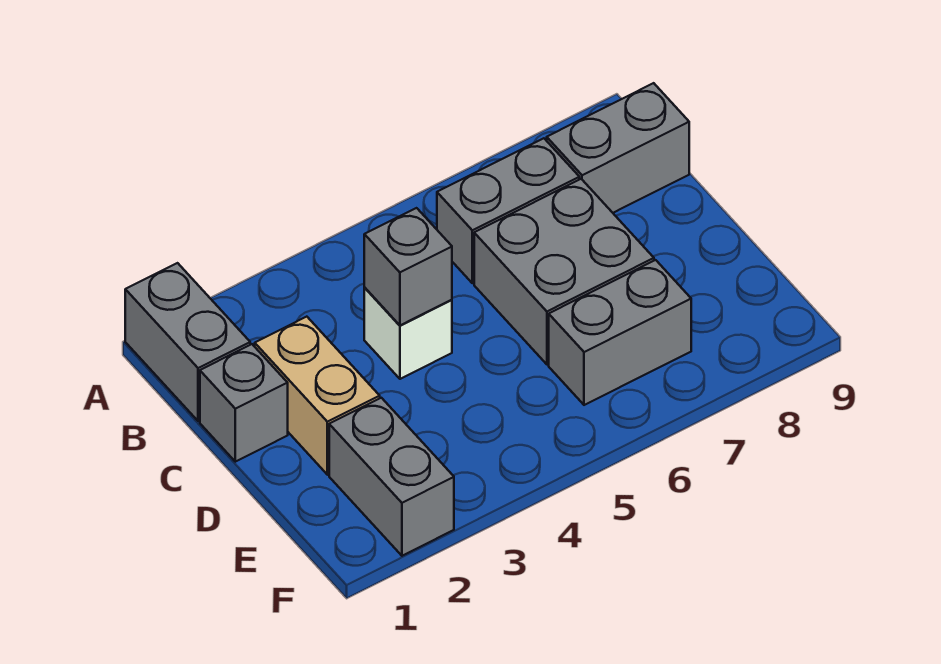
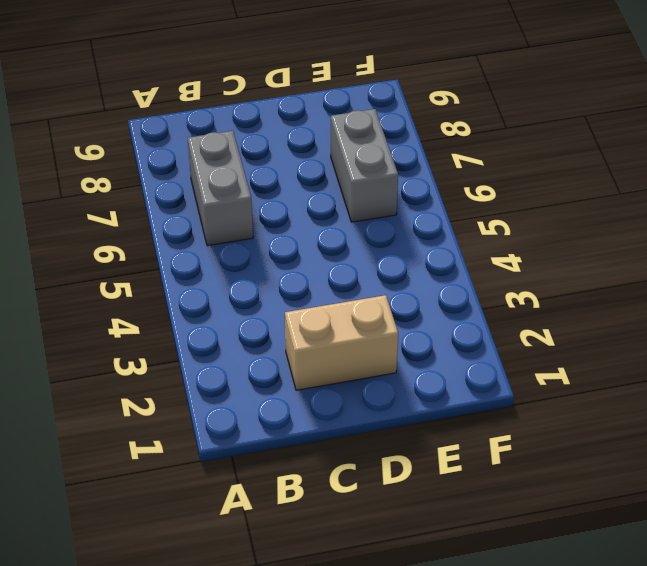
none -> grey 1x2 brick [125,263,250,421]
none -> grey 1x2 brick [547,83,689,213]

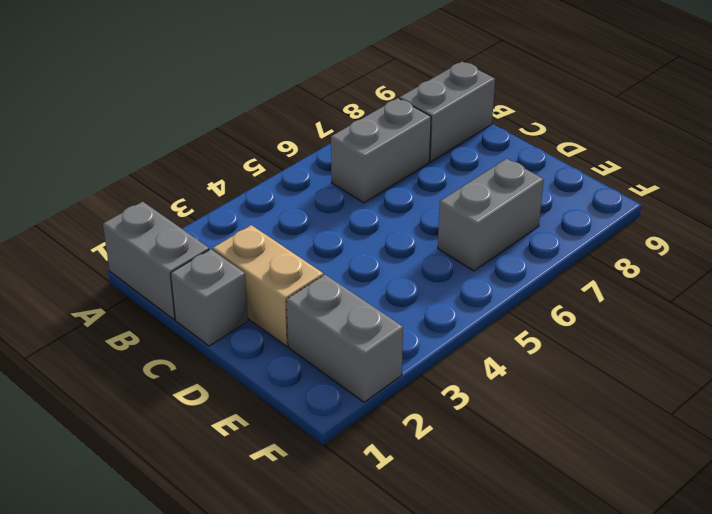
none -> white 1x1 brick [364,288,452,379]
none -> grey 2x2 brick [474,179,654,364]

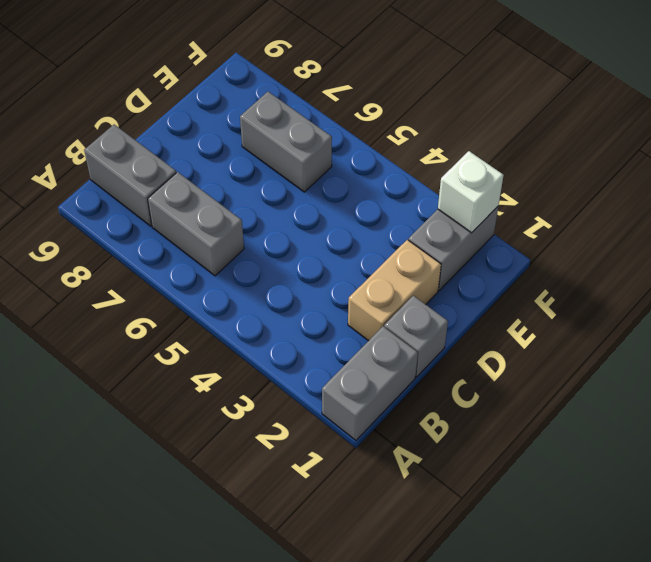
white 1x1 brick [438,151,504,233] -> white 1x1 brick moved to [364,288,452,379]
none -> grey 2x2 brick [474,179,654,364]
none -> grey 1x1 brick [364,208,452,325]

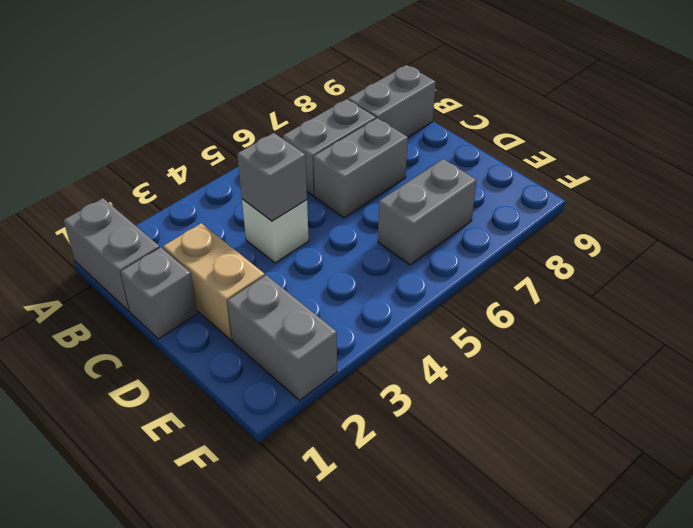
grey 1x2 brick [314,118,408,218] -> grey 2x2 brick [474,179,654,364]

